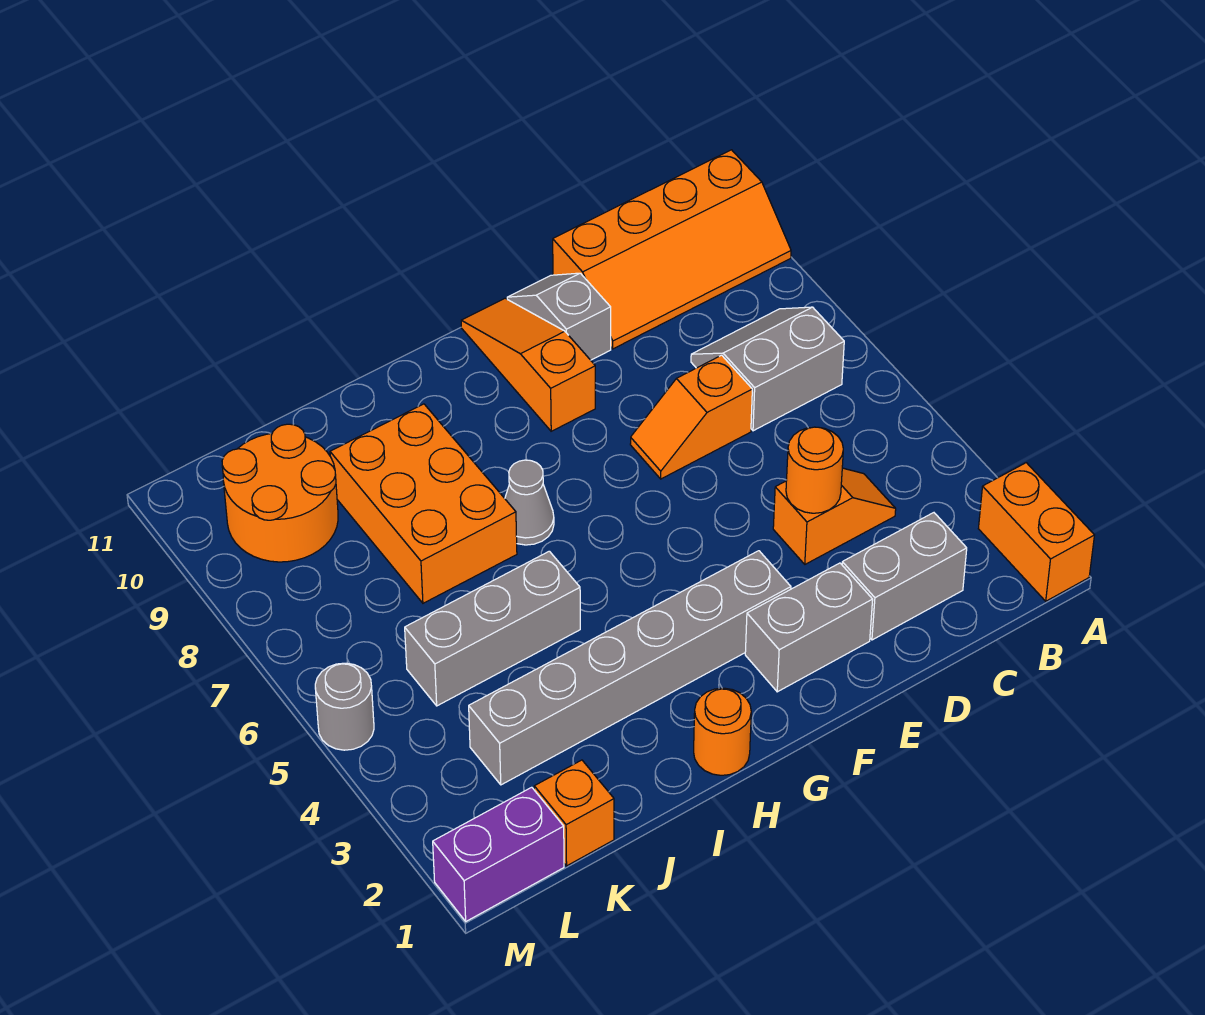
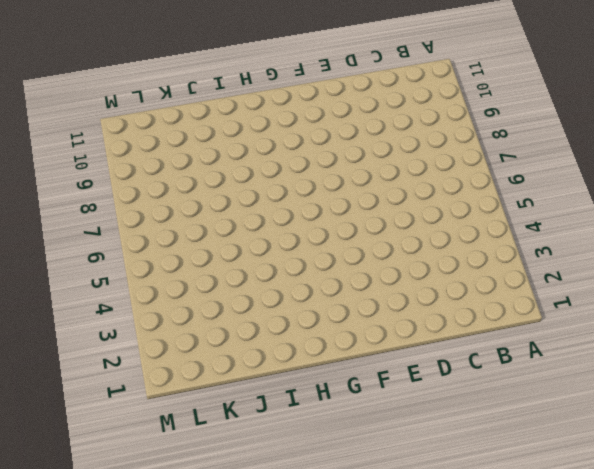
none -> orange 1x2 brick [978,463,1094,601]
none -> orange 2x4 slope [553,150,791,349]
none -> grey 2x2 slope [691,307,844,431]

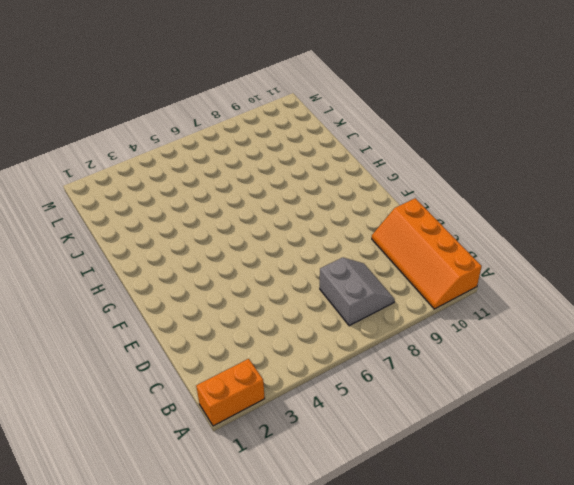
none -> grey 1x2 brick [842,513,967,640]
none -> orange 1x2 slope [773,468,896,564]
none -> orange 1x2 slope [630,355,752,479]

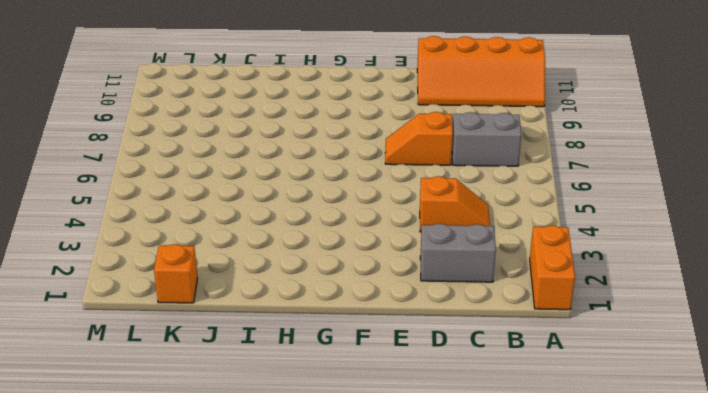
none -> grey 1x2 brick [745,563,873,692]
none -> grey 1x2 slope [507,273,611,360]
none -> grey 1x6 brick [469,551,791,785]

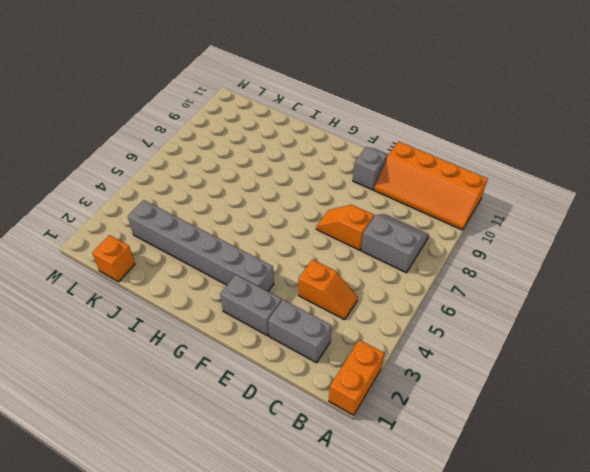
none -> orange 1x3 slope [461,298,595,431]
none -> orange 1x1 round brick [694,688,751,775]
none -> grey 1x1 cone [505,460,554,545]

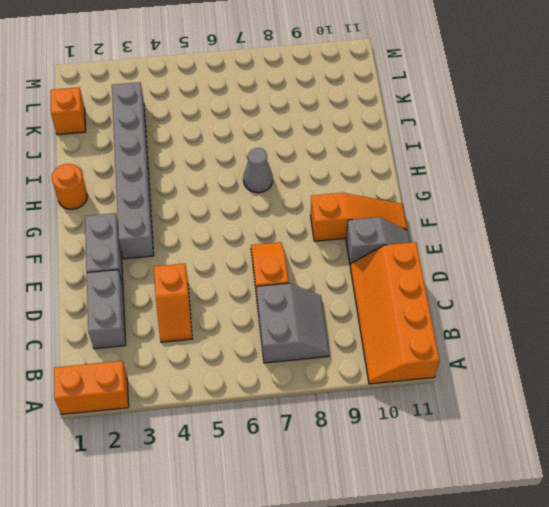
none -> grey 1x3 brick [405,551,580,706]
none -> orange 2x3 brick [330,404,517,603]
none -> orange 2x2 round brick [222,424,338,562]

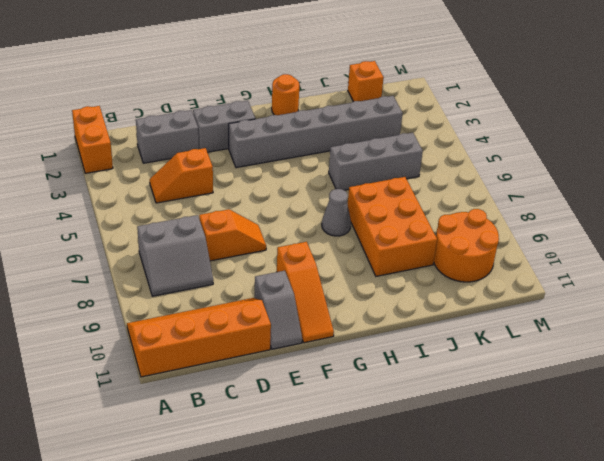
none -> purple 1x2 brick [433,787,564,921]
none -> grey 1x1 round brick [315,663,374,750]
none -> orange 1x1 round brick [786,427,843,513]

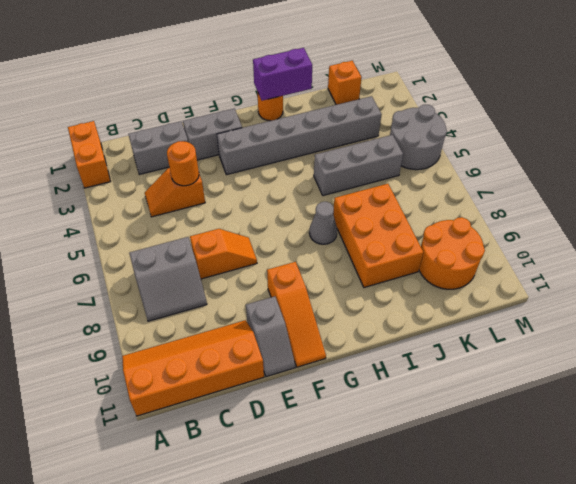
purple 1x2 brick [253,48,312,101] -> purple 1x2 brick moved to [433,787,564,921]
grey 2x2 round brick [390,105,447,170] -> grey 1x1 round brick [315,663,374,750]

